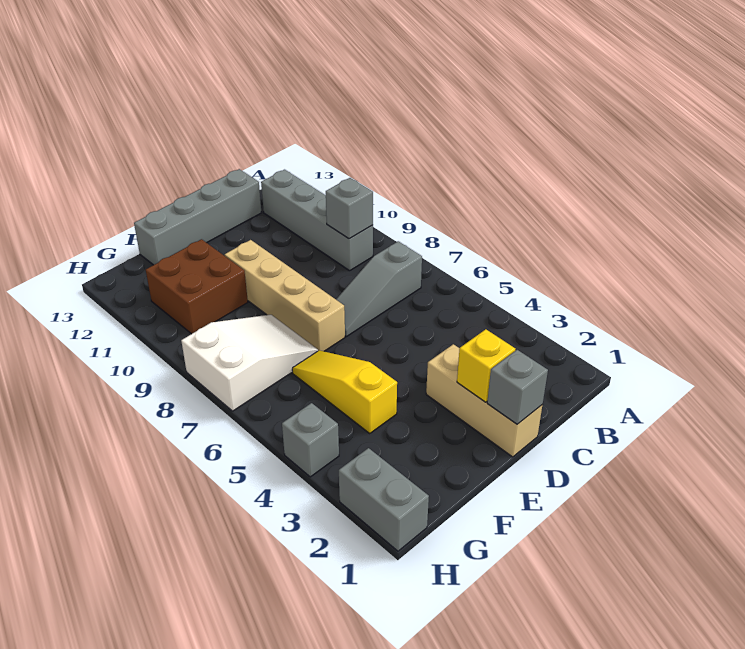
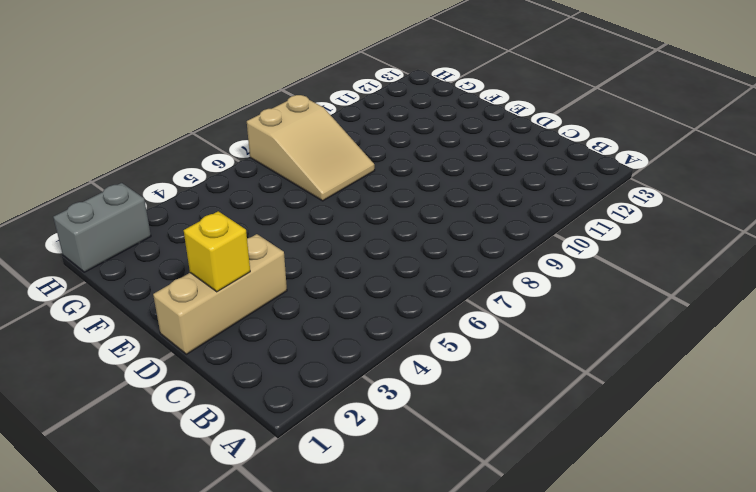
tan 2x3 slope [247,95,375,201] -> white 2x3 slope [181,315,318,411]
none -> grey 1x3 slope [336,241,422,337]
none -> grey 1x4 brick [261,170,373,271]
none -> grey 1x4 brick [134,169,262,265]

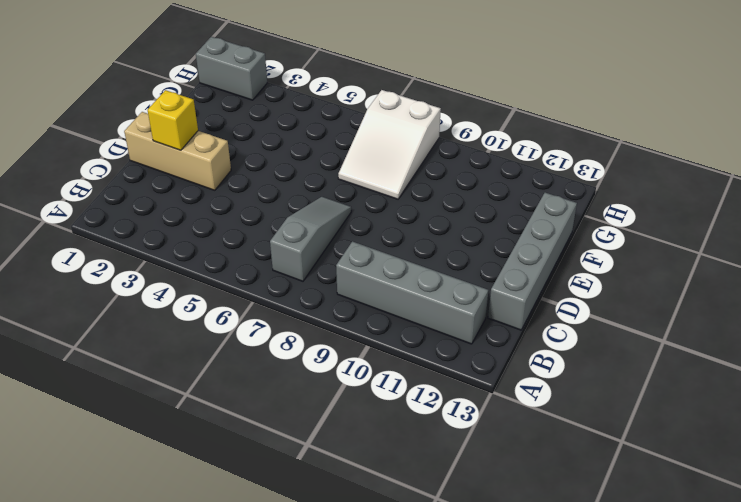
none -> tan 1x4 brick [225,240,345,351]
none -> yellow 1x3 slope [292,350,397,433]
none -> brown 2x2 brick [146,239,248,334]

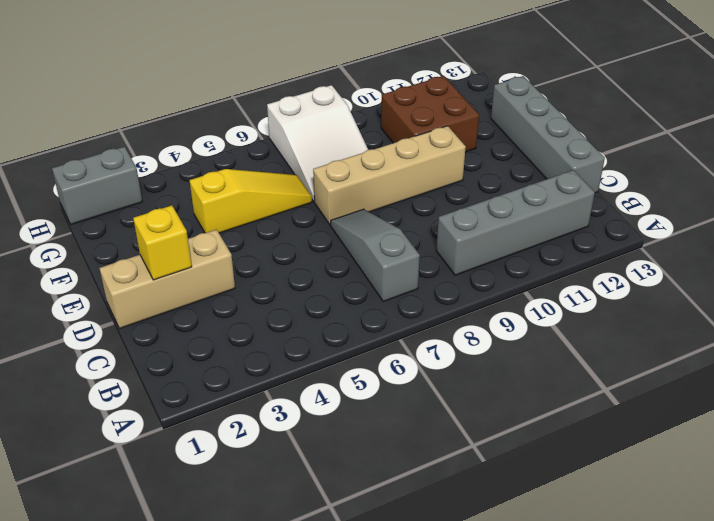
none -> grey 1x1 brick [282,403,339,477]
none -> grey 1x1 brick [326,178,373,239]
none -> grey 1x1 brick [487,350,548,424]

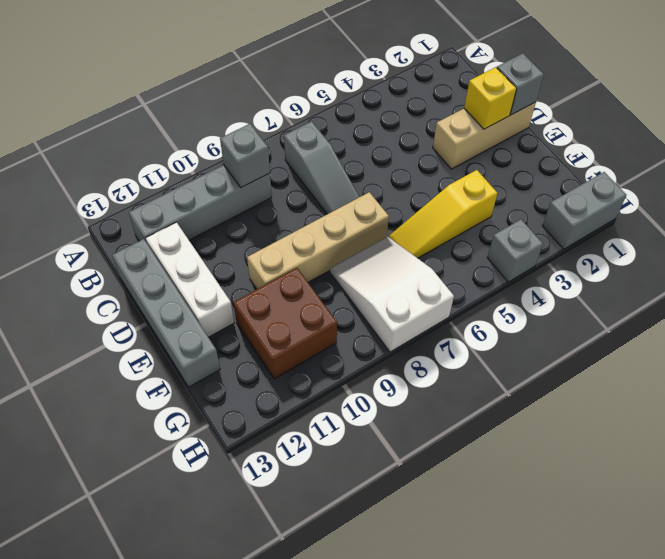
white 1x3 brick [146,222,234,337] -> none

